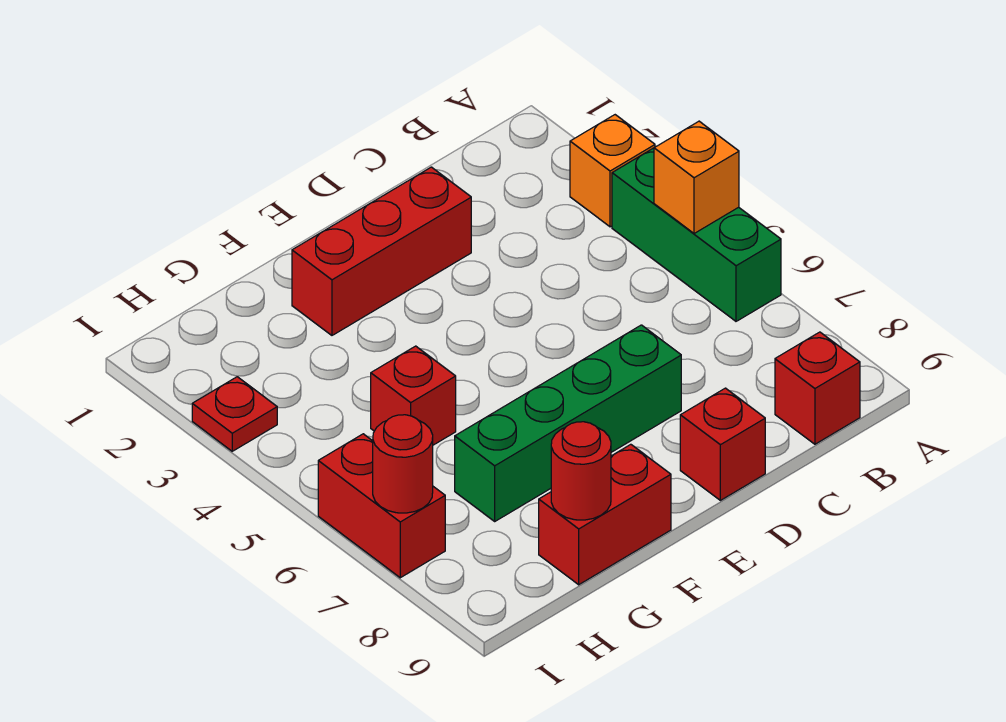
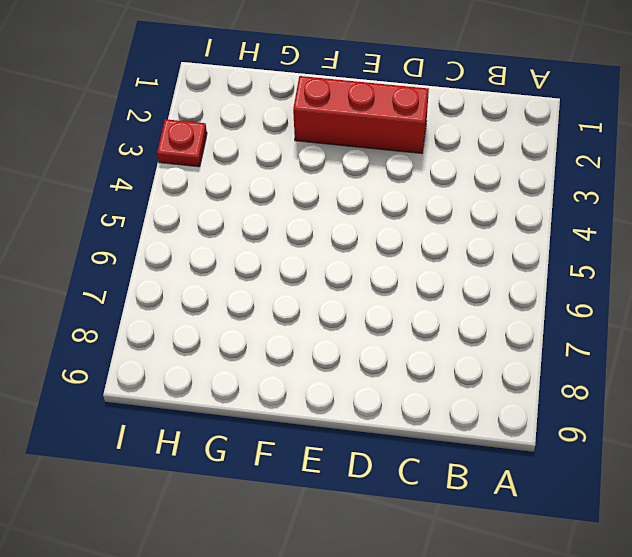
none -> orange 1x1 brick [570,115,655,227]
none -> green 1x3 brick [612,148,781,321]
none -> red 1x1 brick [775,332,860,444]

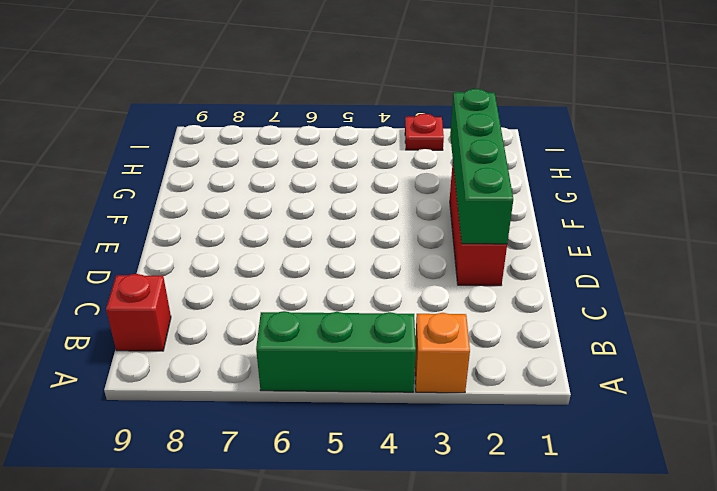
green 1x4 brick [450,89,513,244] -> green 1x4 brick moved to [455,325,681,521]
none -> red 1x1 brick [680,388,765,500]
none -> red 1x2 brick [539,444,671,585]
none -> red 1x1 brick [371,346,456,445]

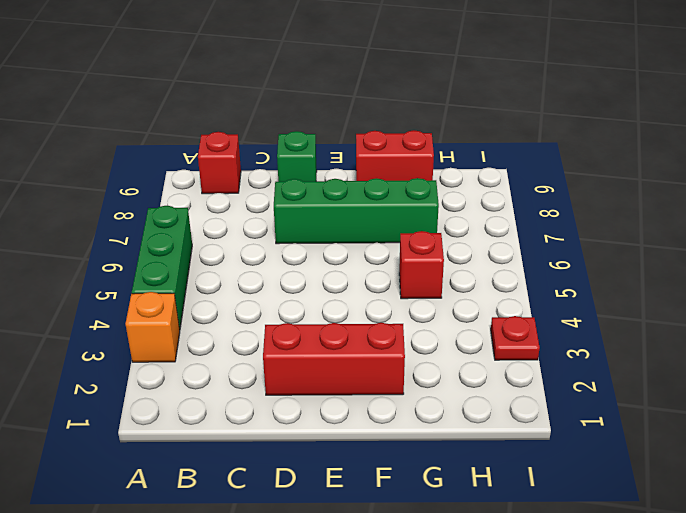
green 1x1 brick [277,131,317,182] -> red 1x1 brick [680,388,765,500]
none -> red 1x2 brick [318,434,445,578]
none -> orange 1x1 brick [654,121,739,234]
none -> red 1x1 round brick [551,422,611,520]

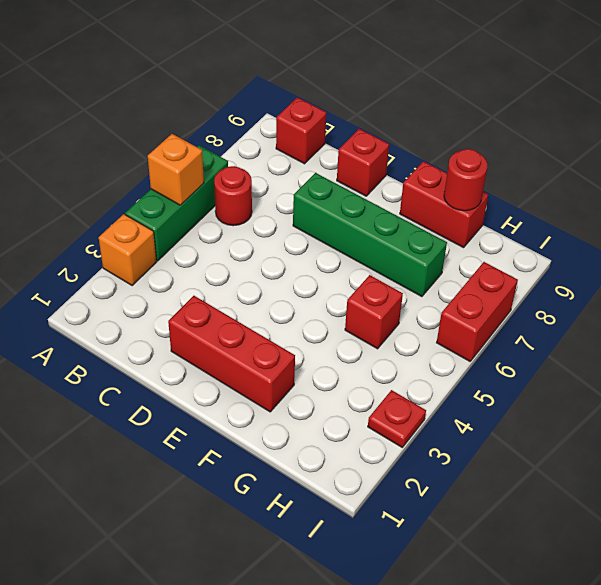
red 1x1 round brick [214,166,252,226] -> red 1x1 round brick moved to [373,415,433,513]

